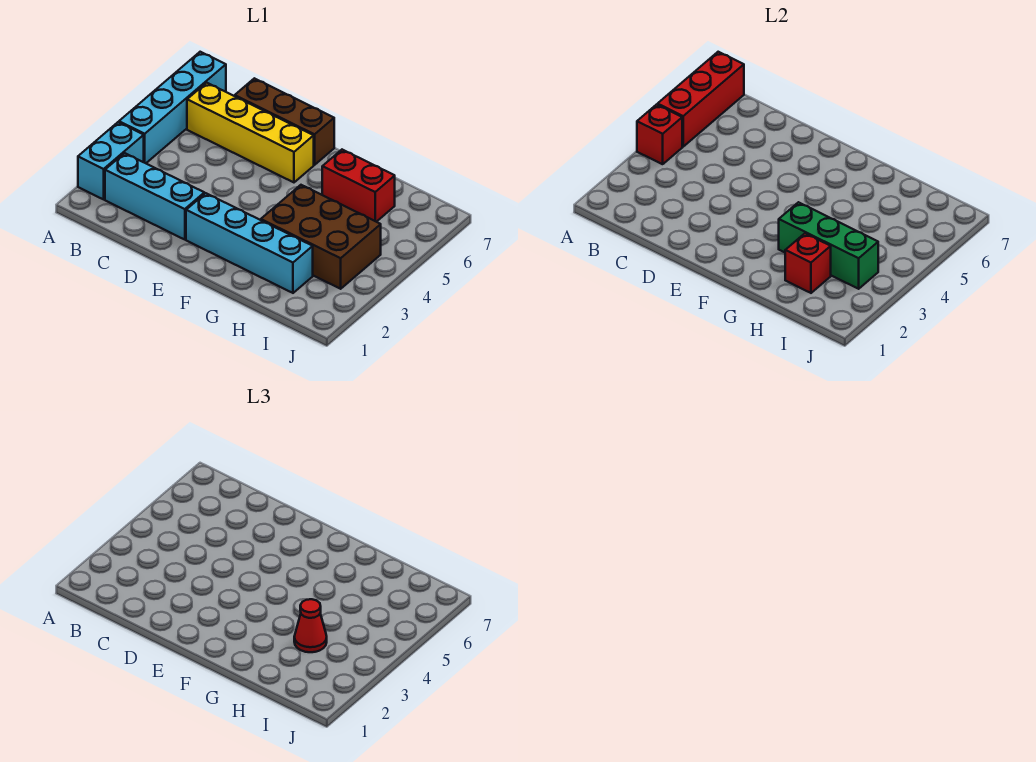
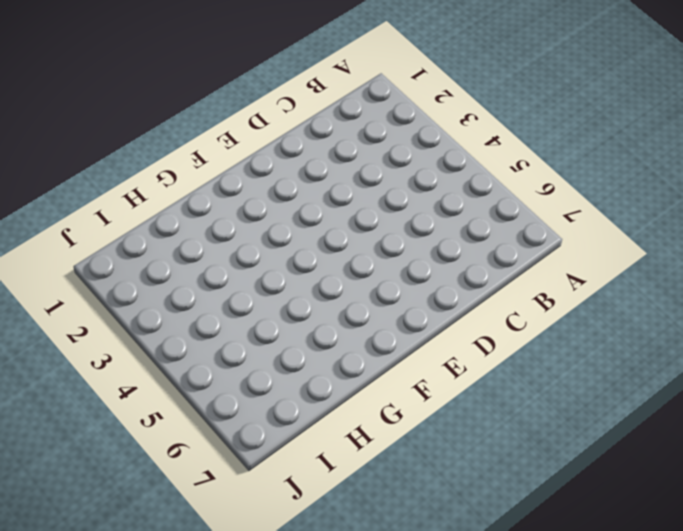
none -> cyan 1x2 brick [78,122,144,199]
none -> cyan 1x4 brick [119,52,226,163]
none -> cyan 1x3 brick [105,153,204,240]

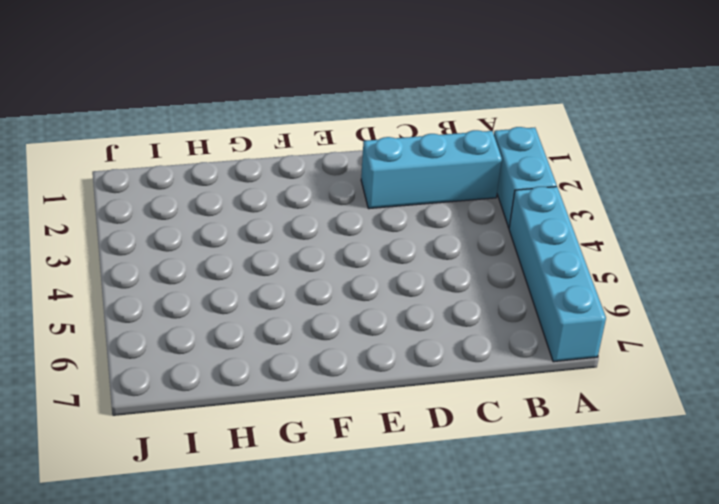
none -> yellow 1x4 brick [187,83,314,182]
none -> brown 1x3 brick [235,78,334,165]
none -> cyan 1x4 brick [186,193,313,293]

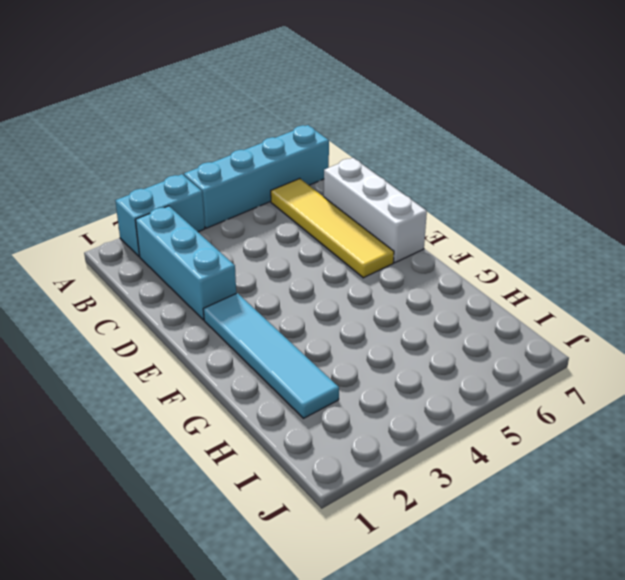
yellow 1x4 tile [271,179,394,278] -> yellow 1x4 brick [187,83,314,182]
white 1x3 brick [324,158,427,263] -> brown 1x3 brick [235,78,334,165]
cyan 1x4 tile [203,293,339,418] -> cyan 1x4 brick [186,193,313,293]
none -> brown 2x3 brick [261,185,381,289]
none -> red 1x2 brick [322,150,395,222]
none -> red 1x1 brick [637,105,682,164]

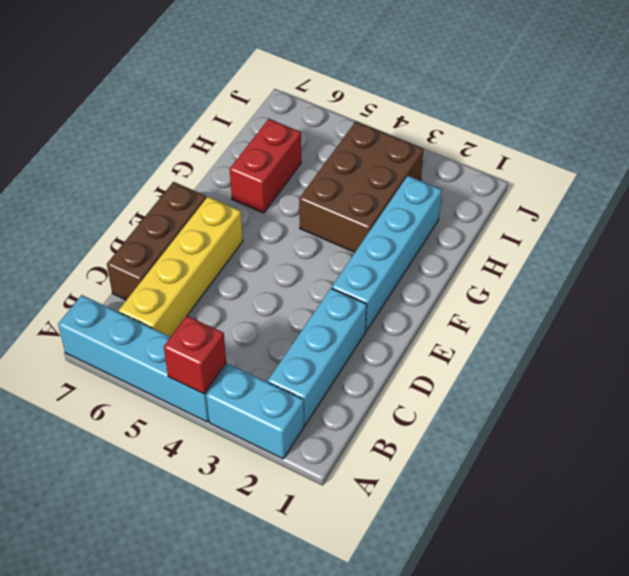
none -> red 1x3 brick [658,52,744,147]
none -> green 1x3 brick [779,202,878,289]
none -> red 1x1 brick [785,233,831,293]

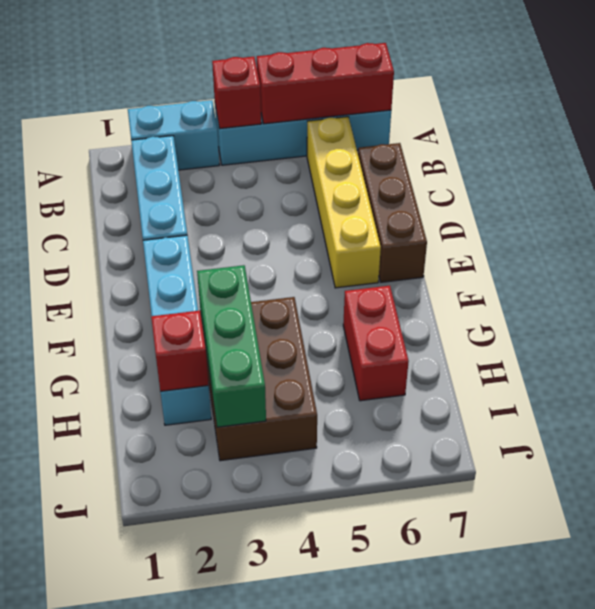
none -> red 1x1 cone [294,599,327,652]

